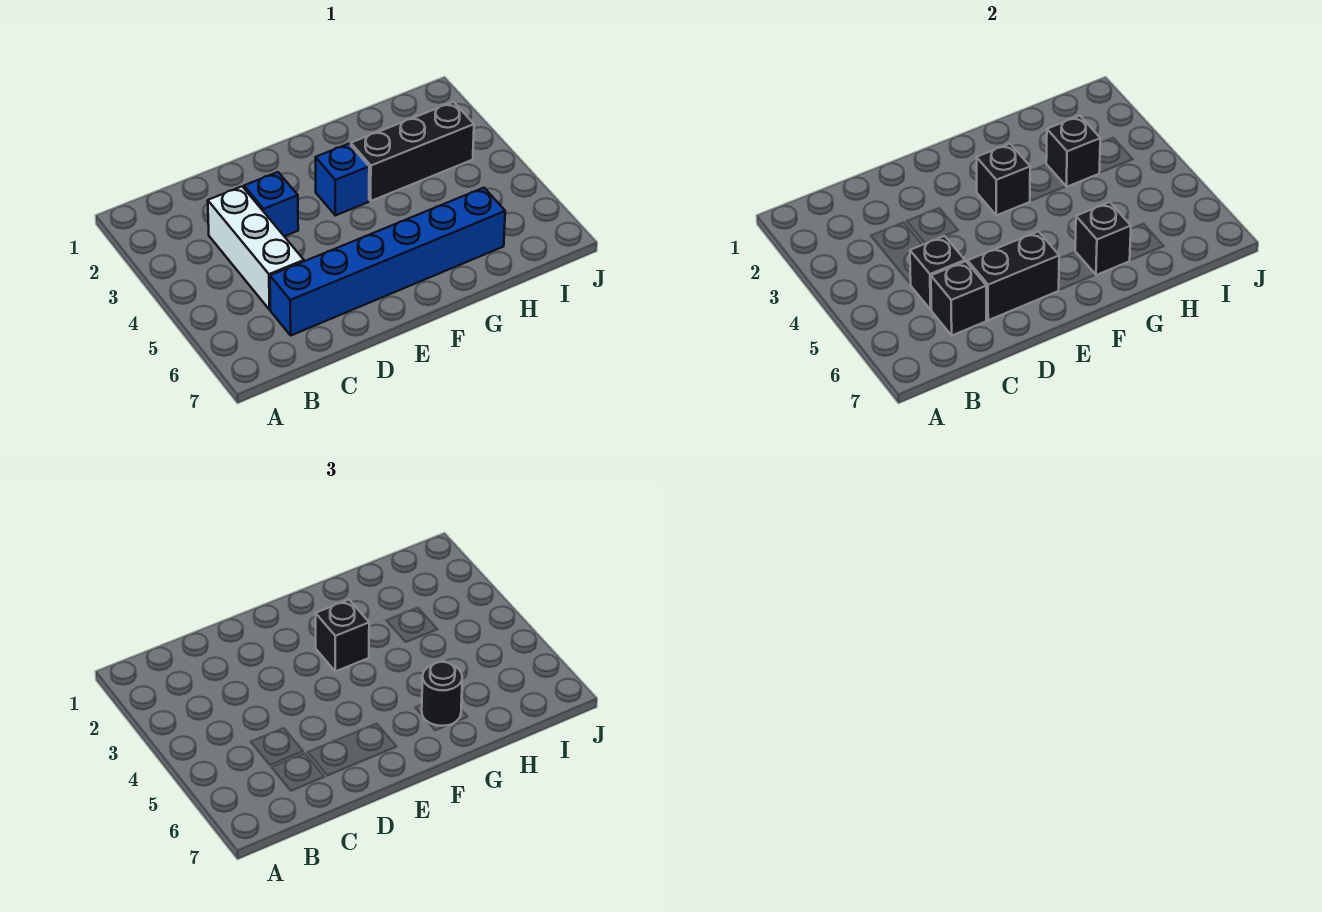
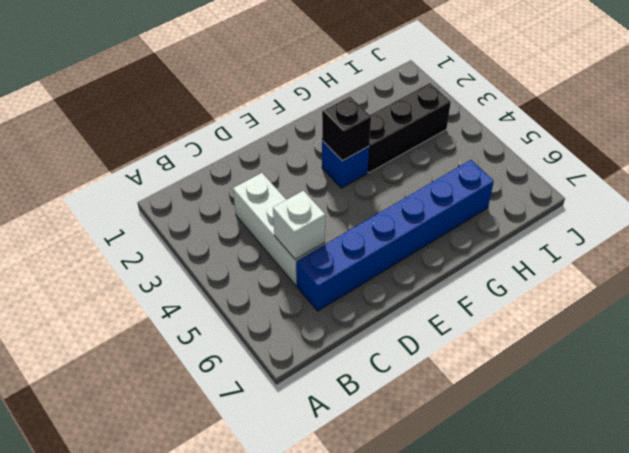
white 1x1 brick [273,191,325,259] -> black 1x1 brick [910,236,965,310]
none -> blue 1x1 brick [244,172,298,236]
none -> black 1x1 brick [931,261,986,335]
none -> black 1x2 brick [967,231,1059,320]

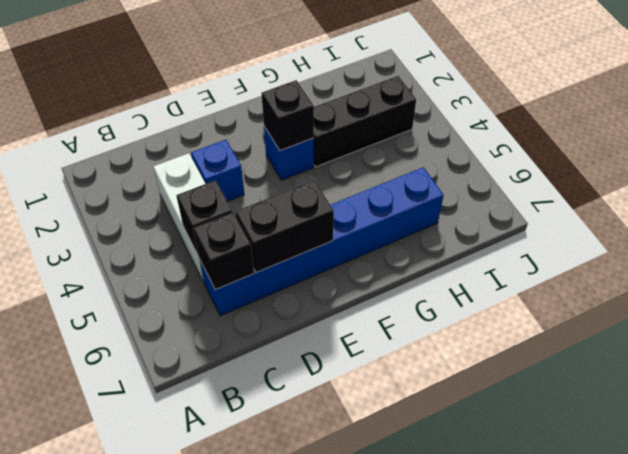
none -> black 1x1 brick [1075,202,1131,275]
none -> black 1x1 brick [1046,116,1100,187]
none -> black 1x1 brick [315,600,369,671]

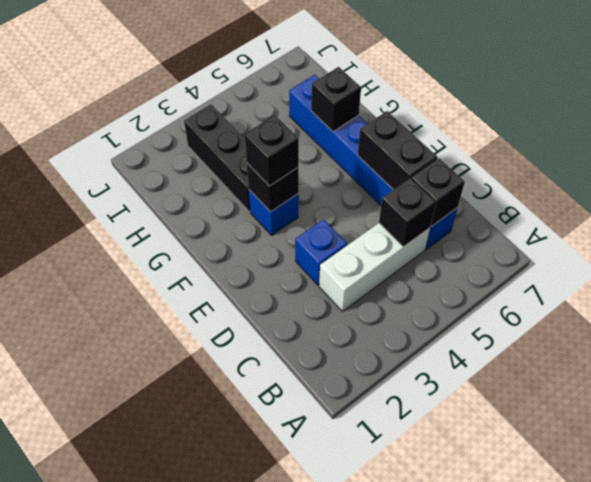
none -> black 1x1 brick [1046,116,1100,187]
none -> black 1x1 round brick [422,662,462,726]

